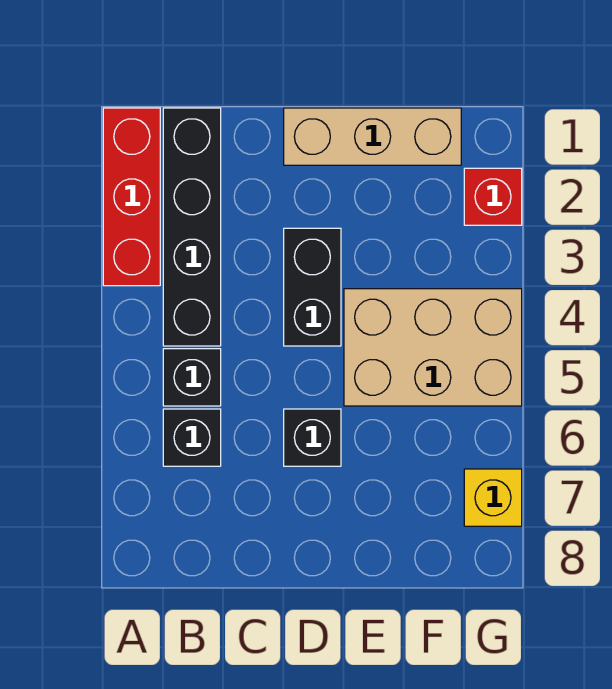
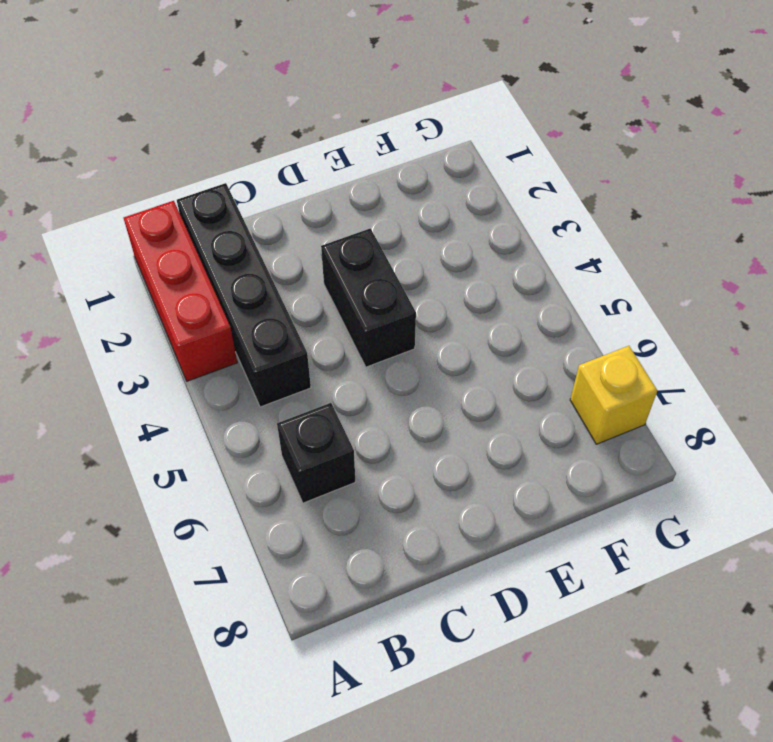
none -> black 1x1 brick [163,349,221,406]
none -> tan 1x3 brick [284,108,461,165]

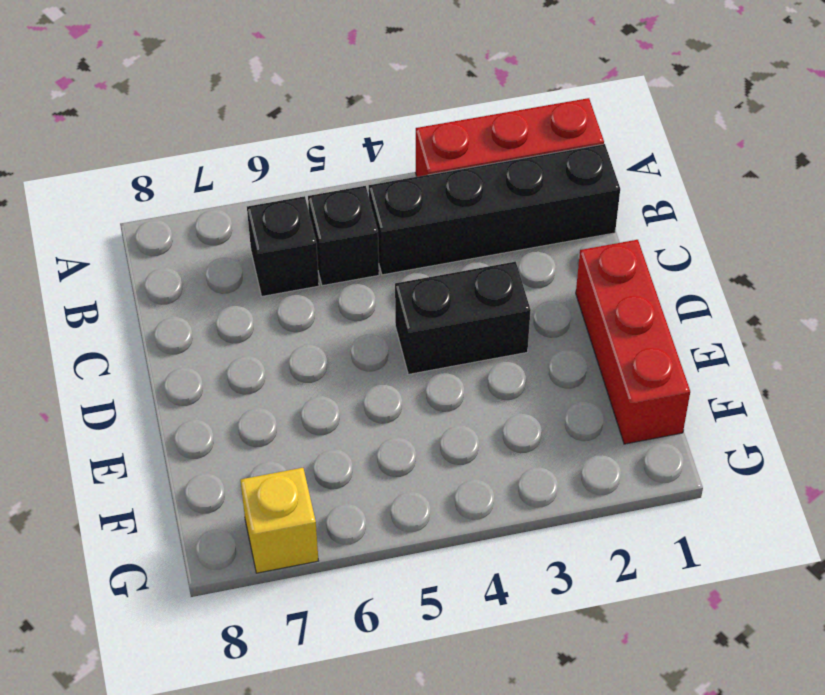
red 1x3 brick [576,240,690,444] -> tan 1x3 brick [284,108,461,165]
none -> black 1x1 brick [284,409,341,466]
none -> tan 2x3 brick [344,289,522,406]

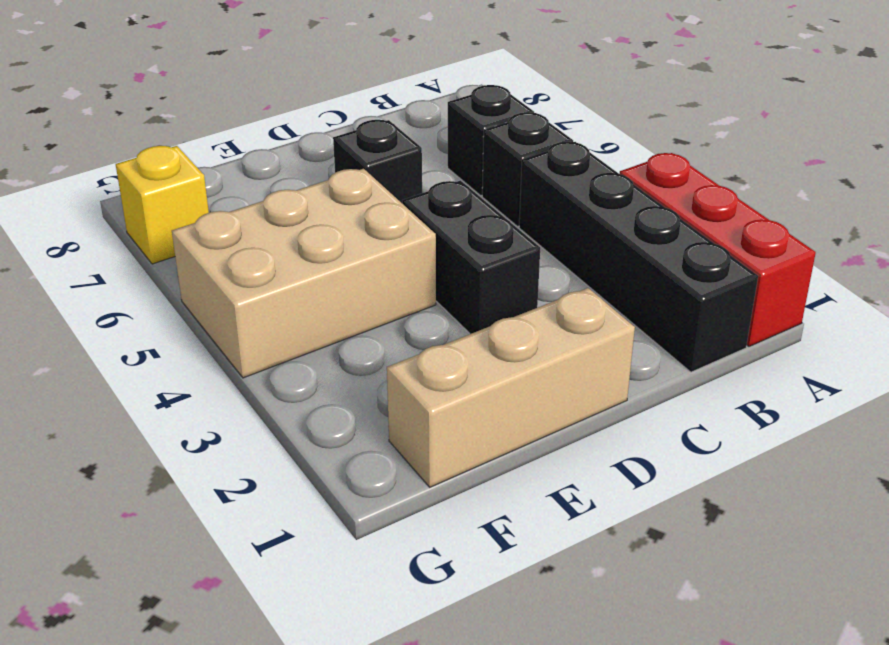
none -> red 1x1 brick [464,168,522,225]

